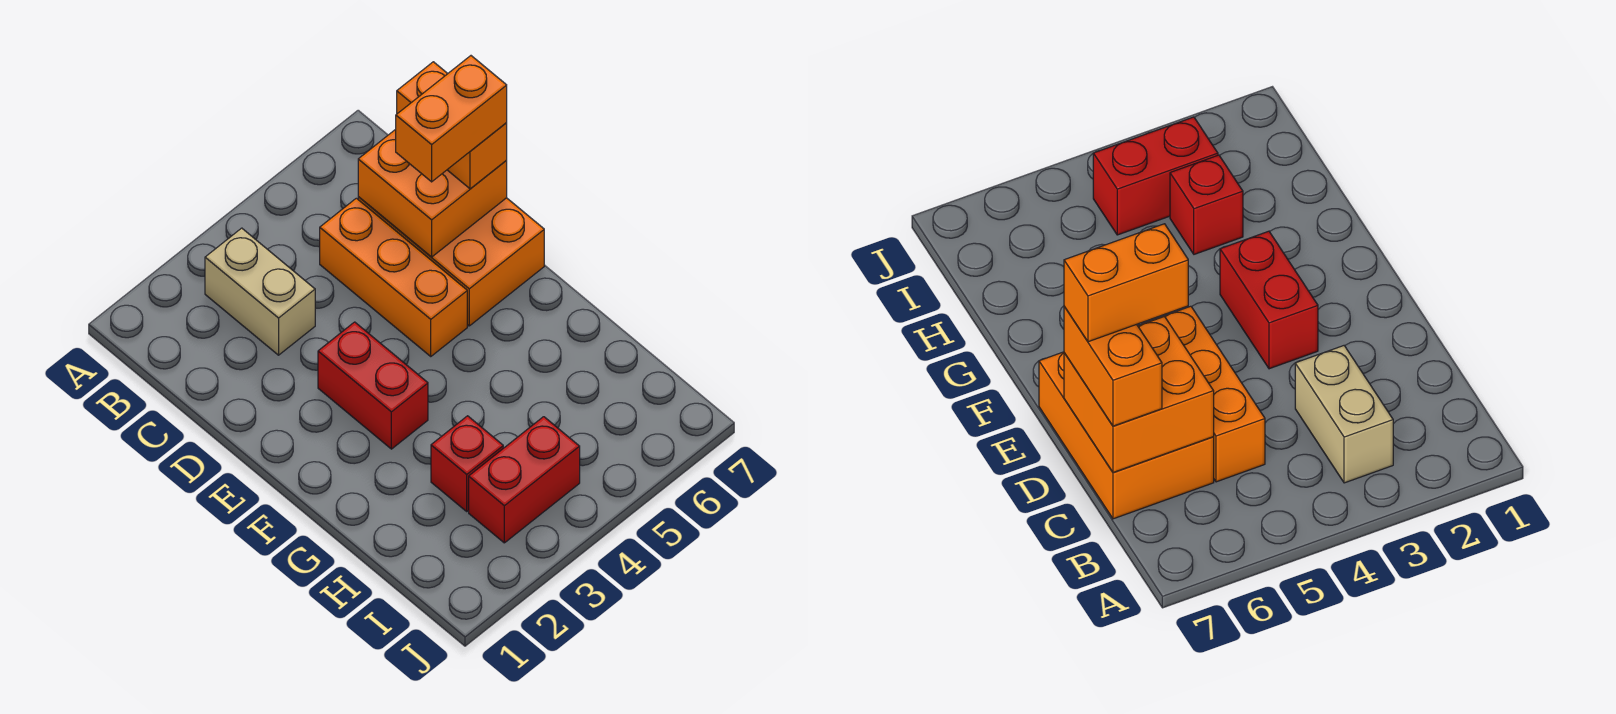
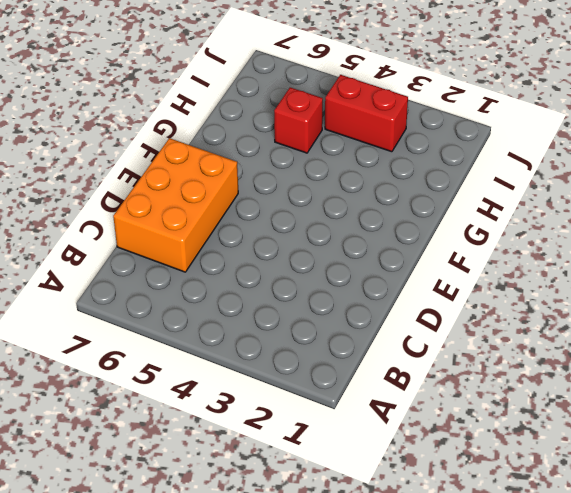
red 1x1 brick [274,87,323,153] -> red 1x1 brick moved to [431,416,503,511]
none -> tan 1x2 brick [205,228,315,355]
none -> orange 1x3 brick [320,198,467,356]

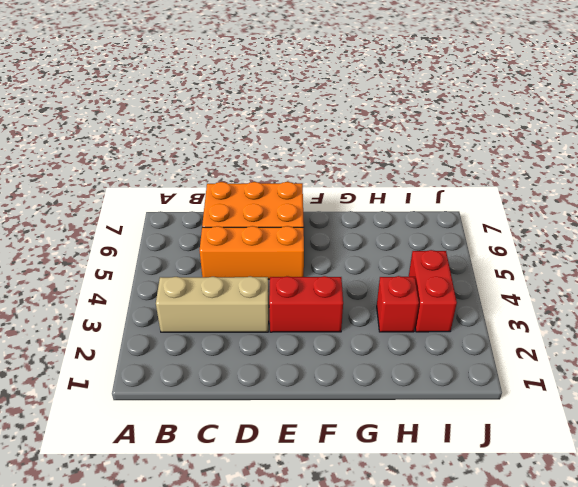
tan 1x3 brick [156,276,269,332] -> tan 1x2 brick [205,228,315,355]
none -> orange 2x2 brick [358,129,507,257]
none -> orange 1x2 brick [397,62,507,189]

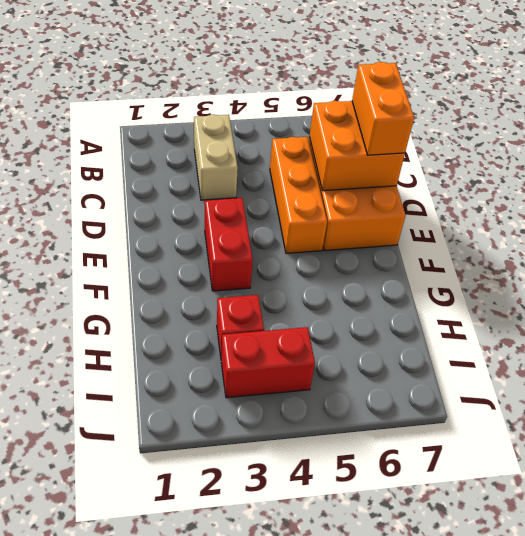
none -> orange 1x2 brick [396,56,507,182]

